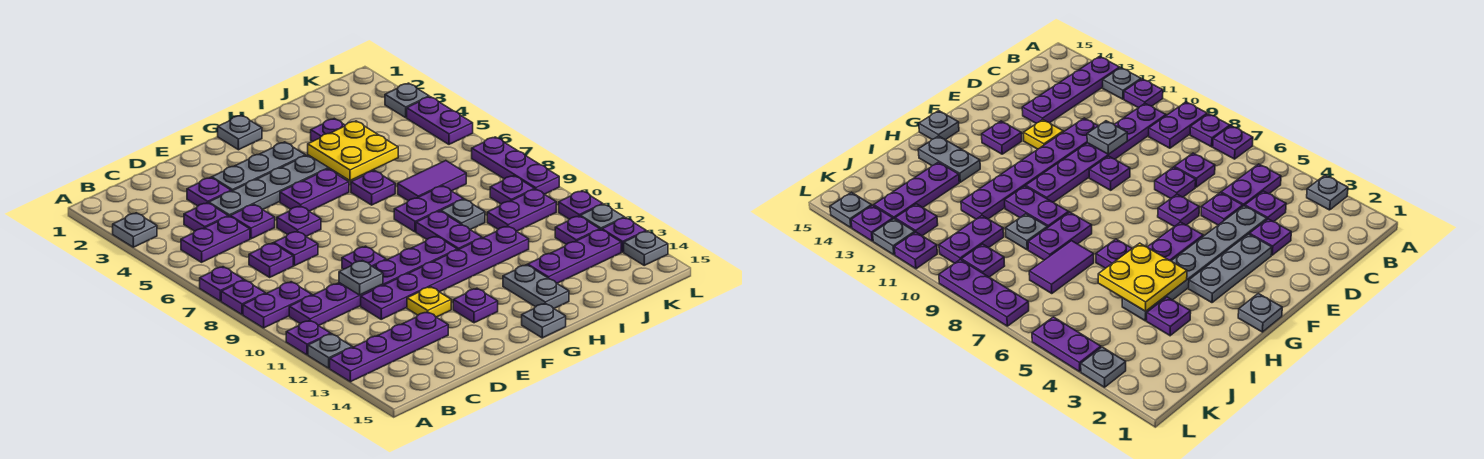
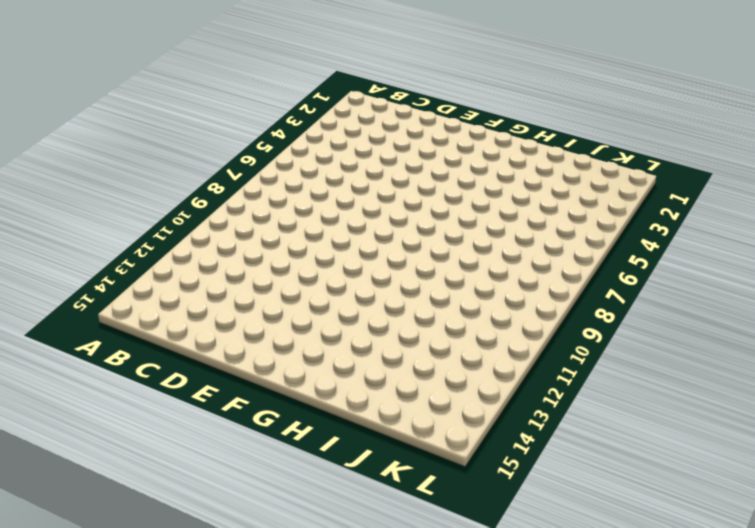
none -> grey 1x1 plate [113,213,157,247]
none -> purple 1x1 plate [200,267,244,301]
none -> purple 1x1 plate [221,280,265,314]
none -> purple 1x2 plate [243,282,312,328]

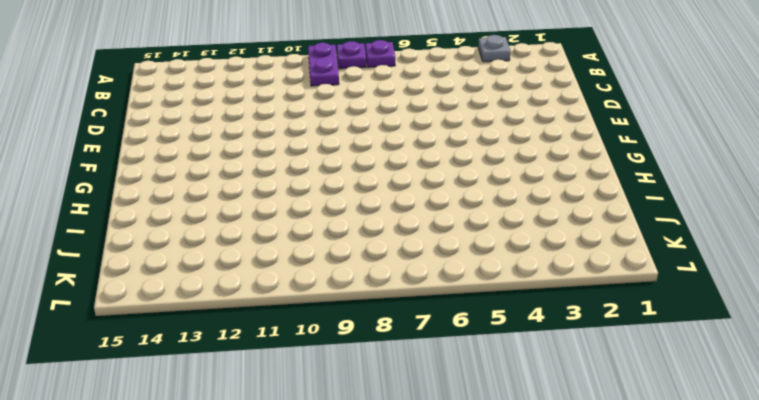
none -> purple 1x1 plate [286,320,331,355]
none -> grey 1x1 plate [308,334,352,368]
none -> purple 1x4 plate [330,312,448,382]
none -> purple 1x2 plate [181,216,250,262]

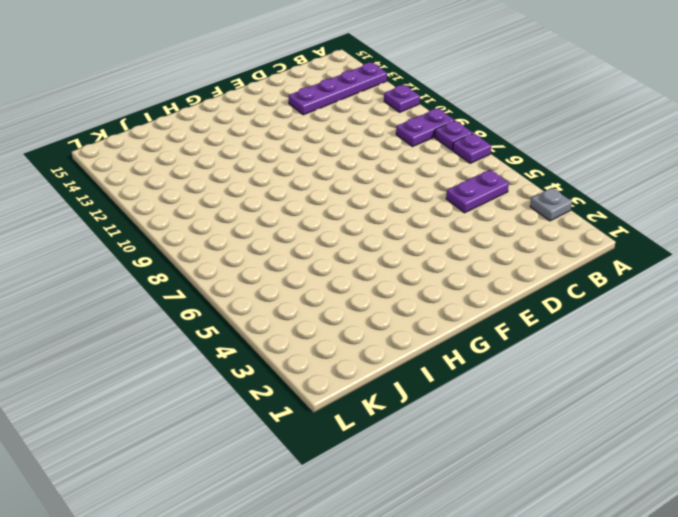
none -> grey 1x1 plate [308,334,352,368]
none -> purple 1x6 plate [289,236,457,326]
none -> purple 1x1 plate [184,203,228,231]
none -> purple 1x1 plate [249,243,293,277]

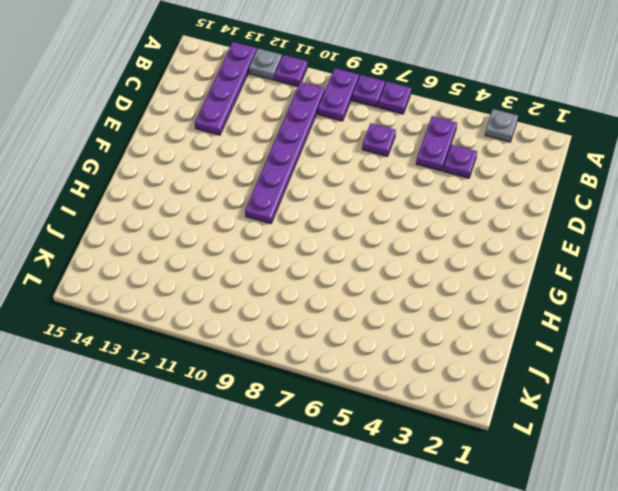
none -> purple 1x1 plate [187,178,231,206]
none -> grey 1x6 plate [209,155,338,216]
none -> purple 1x1 plate [230,204,275,239]
none -> purple 1x1 plate [274,231,318,266]

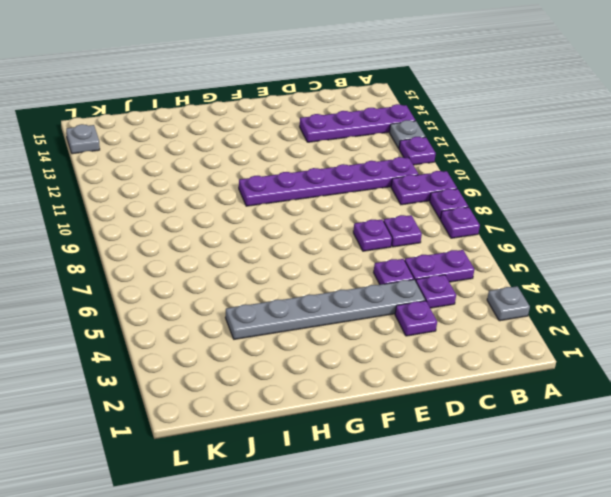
none -> purple 1x6 plate [361,226,529,319]
none -> grey 1x3 plate [212,142,305,191]
none -> purple 1x1 plate [277,206,321,237]
none -> purple 1x1 plate [342,246,386,269]

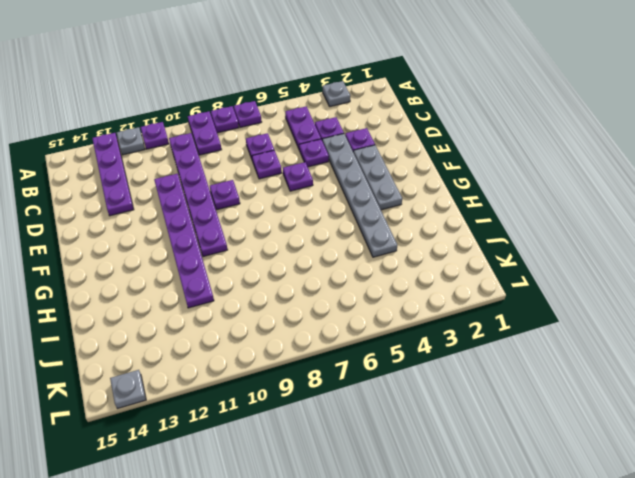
none -> yellow 1x1 plate [407,287,451,317]
none -> purple 1x2 plate [280,169,349,211]
none -> purple 1x1 plate [453,288,498,323]
none -> grey 1x1 plate [218,115,262,150]

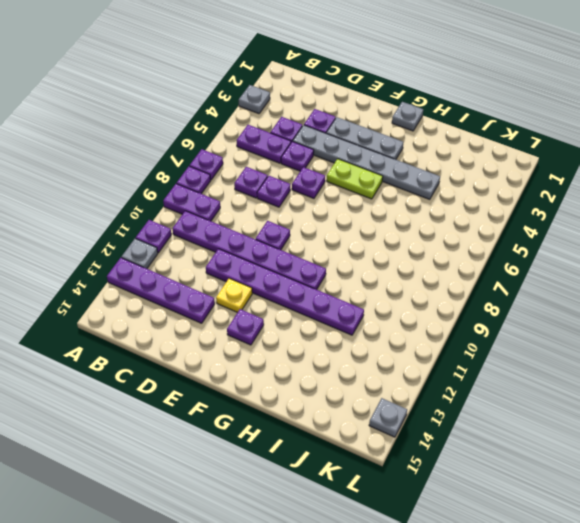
lime 1x2 plate [327,159,383,199] -> purple 1x2 plate [280,169,349,211]
none -> grey 1x1 plate [522,304,566,338]
none -> purple 1x1 plate [351,171,395,205]
none -> purple 1x2 plate [394,186,463,232]
none -> purple 1x2 plate [416,211,482,250]

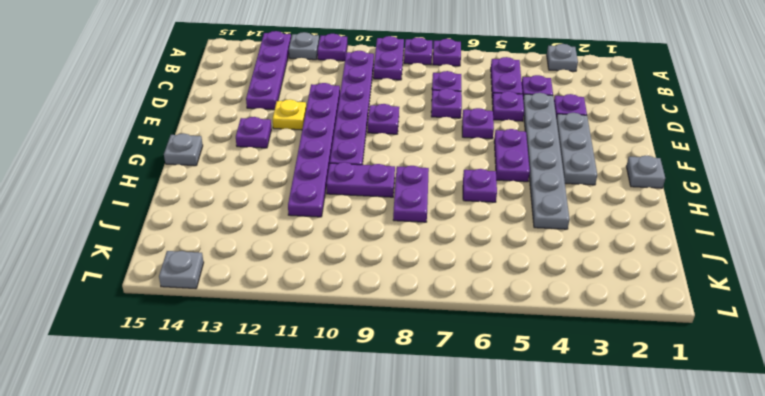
none -> grey 1x2 plate [503,265,569,309]
none -> purple 1x1 plate [311,119,345,141]
none -> purple 1x2 tile [398,161,466,201]
none -> grey 1x1 plate [441,199,485,230]

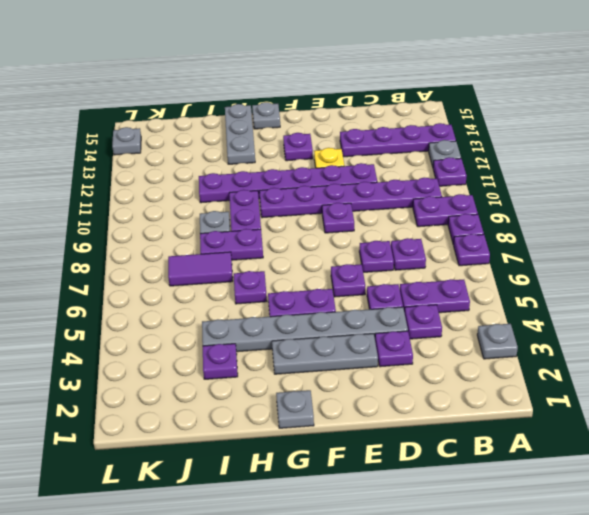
grey 1x3 plate [225,104,255,164] -> grey 1x2 plate [503,265,569,309]
none -> purple 1x3 plate [528,229,621,283]
none -> purple 1x2 plate [487,189,556,231]
none -> purple 1x1 plate [490,176,535,204]
none -> purple 1x1 plate [555,216,600,244]

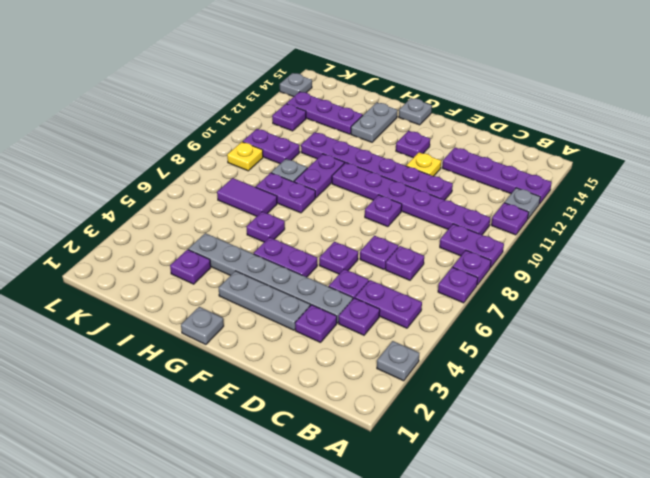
yellow 1x1 plate [227,142,263,171] -> purple 1x1 plate [490,176,535,204]
none -> grey 1x1 plate [385,83,429,118]
none -> purple 1x2 plate [407,97,473,144]
none -> purple 1x3 plate [472,137,559,194]
none -> purple 1x1 plate [559,191,603,219]

